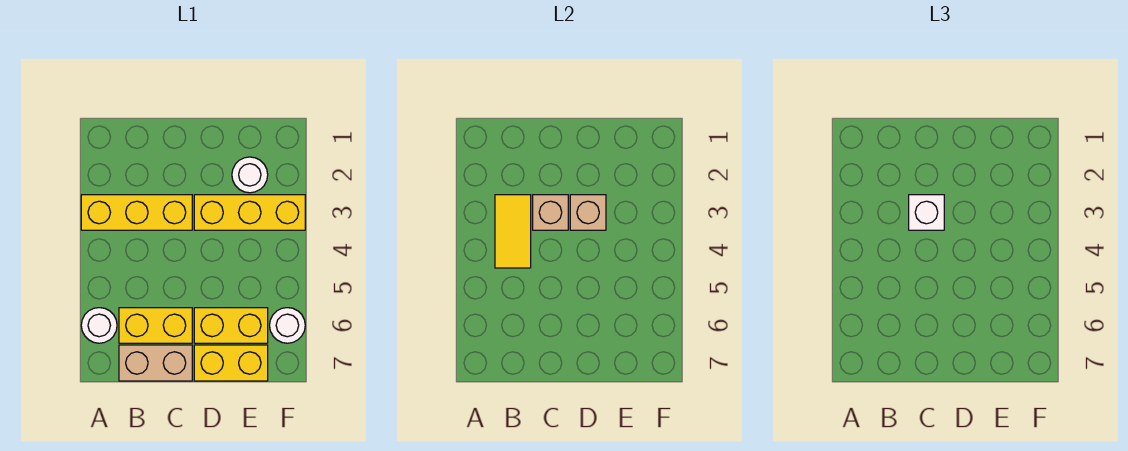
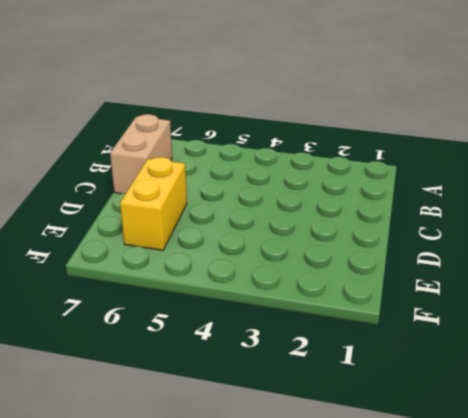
none -> yellow 1x3 brick [81,195,192,230]
none -> white 1x1 round brick [81,308,117,343]
none -> yellow 1x2 brick [119,308,192,343]

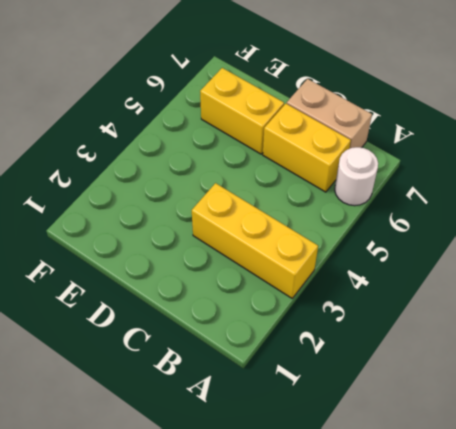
none -> yellow 1x3 brick [194,195,305,230]
none -> yellow 1x2 brick [194,345,268,381]
none -> white 1x1 round brick [232,157,268,193]

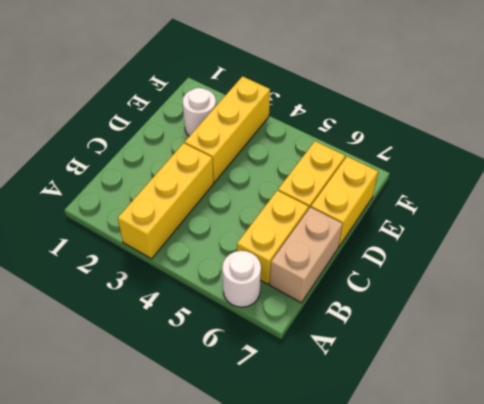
none -> white 1x1 round brick [270,308,305,343]
none -> yellow 1x2 tile [495,195,531,268]
none -> tan 1x1 brick [533,195,568,230]

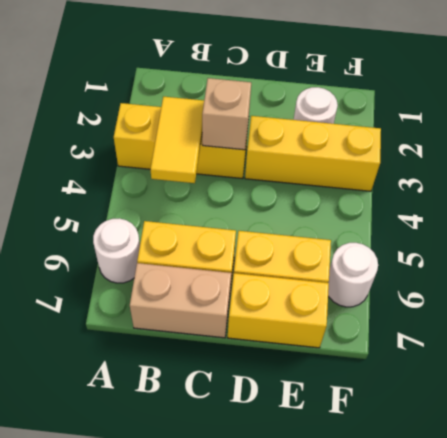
none -> tan 1x1 brick [570,195,606,230]
none -> white 1x1 brick [909,195,944,230]

